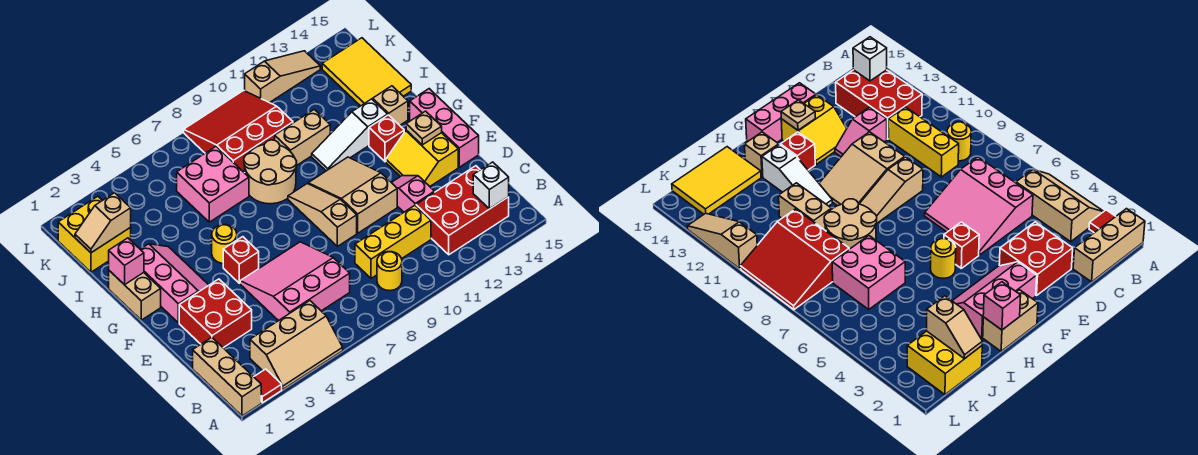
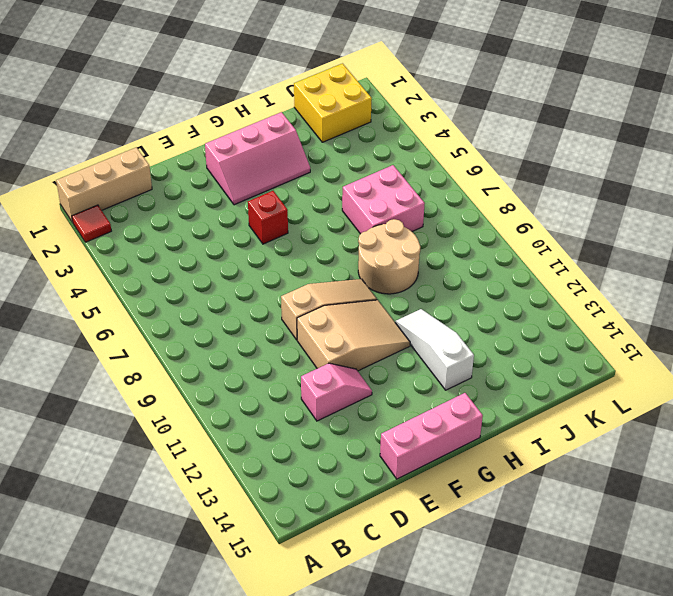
none -> tan 2x3 slope [250,301,343,389]
none -> yellow 1x1 round brick [377,252,402,291]
none -> red 2x3 brick [416,166,509,255]
none -> pink 3x3 slope [240,242,350,321]

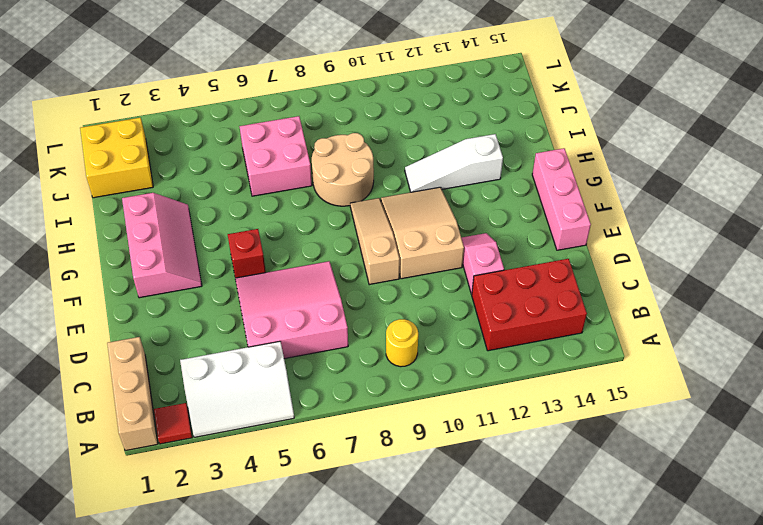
white 2x3 slope [180,341,294,437] -> tan 2x3 slope [250,301,343,389]
none -> yellow 1x3 brick [355,205,431,278]
none -> red 2x2 brick [179,279,252,348]
none -> yellow 2x2 slope [386,130,458,186]
none -> tan 1x2 brick [109,271,161,320]

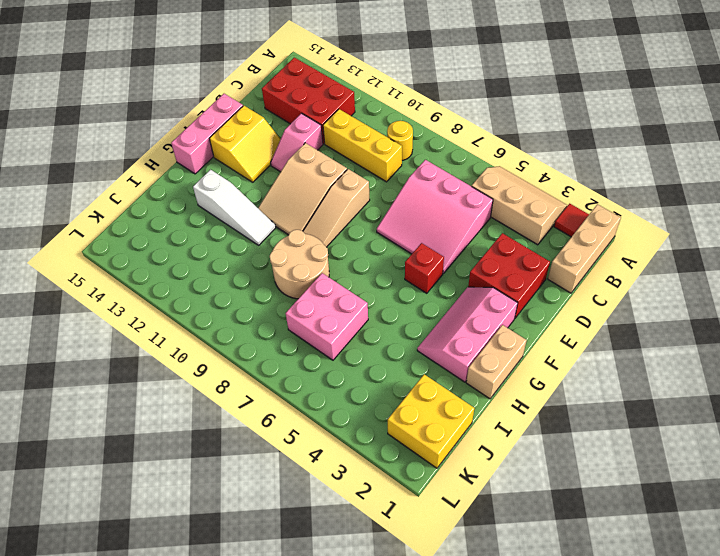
none -> yellow 1x1 round brick [212,225,237,263]
none -> red 1x1 brick [369,115,404,162]
none -> tan 1x1 brick [373,86,408,125]
none -> tan 1x2 brick [275,110,330,166]

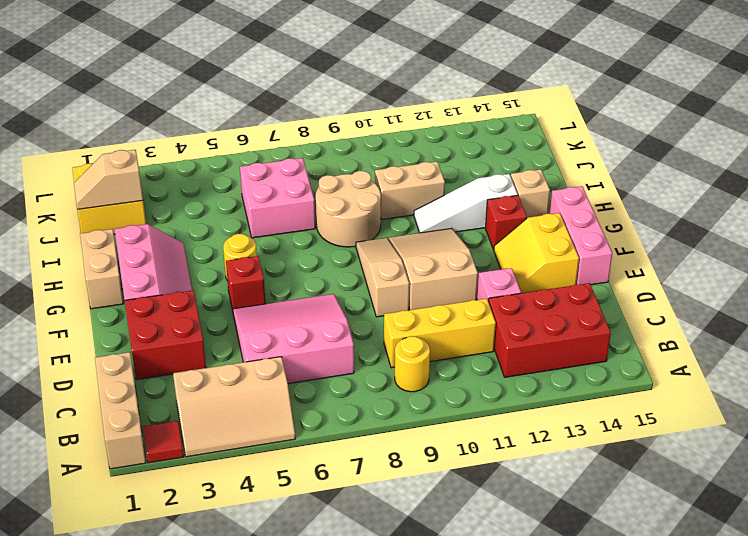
none -> yellow 2x3 tile [322,38,411,106]
none -> red 3x3 slope [184,91,293,173]
none -> tan 1x3 slope [245,51,320,103]
none -> white 1x1 brick [473,162,509,209]

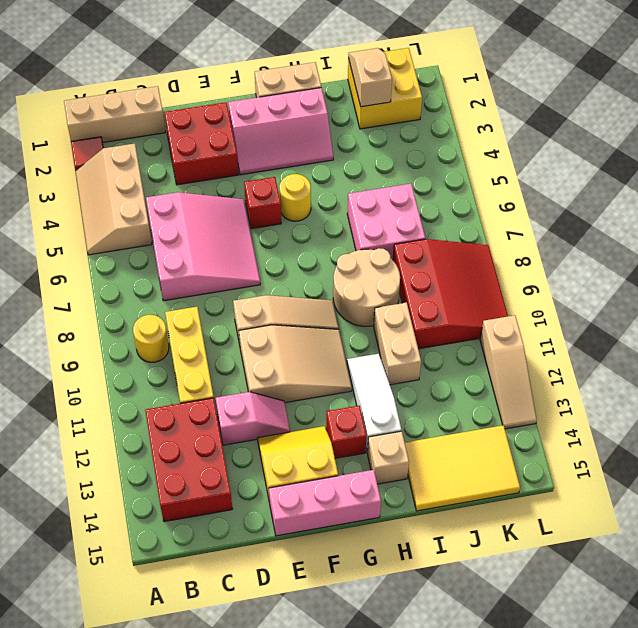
none -> white 1x1 brick [473,162,509,209]
none -> tan 1x1 plate [406,111,442,145]
none -> pink 1x1 brick [109,238,144,285]

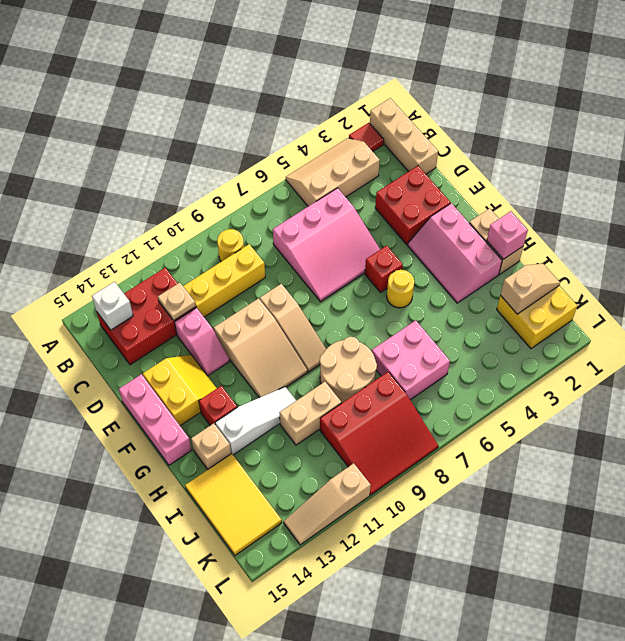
tan 1x1 plate [158,283,196,321] -> tan 1x1 plate moved to [406,111,442,145]

